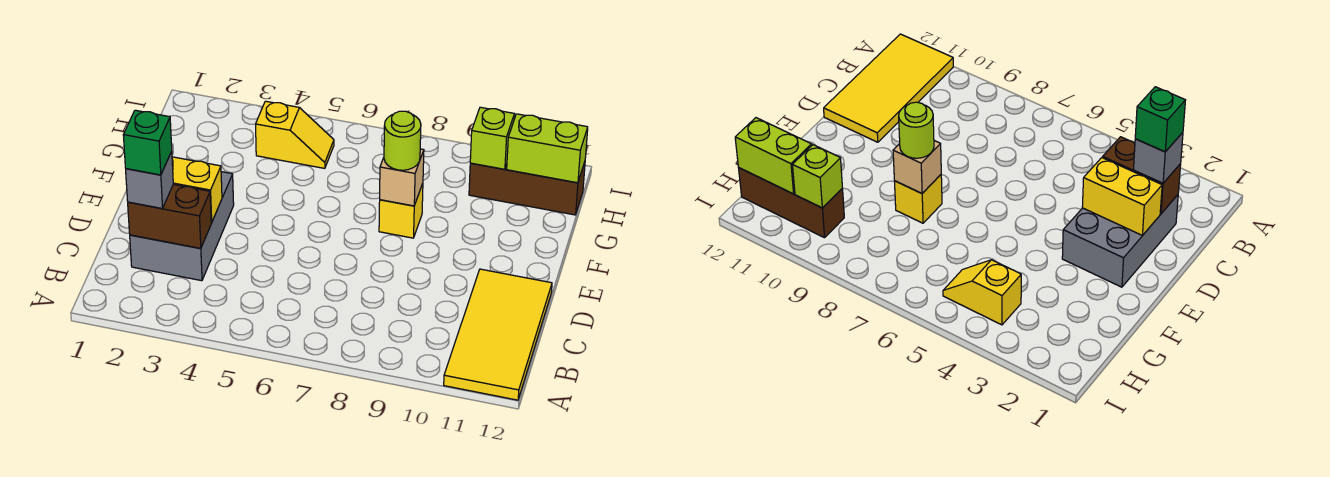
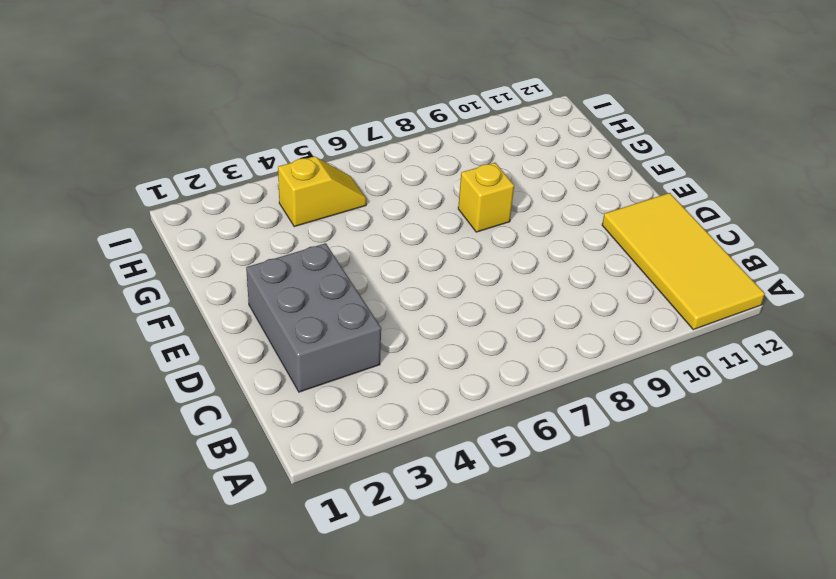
none -> brown 1x3 brick [469,162,585,215]
none -> brown 1x2 brick [128,184,212,248]
none -> yellow 1x2 brick [172,157,222,222]

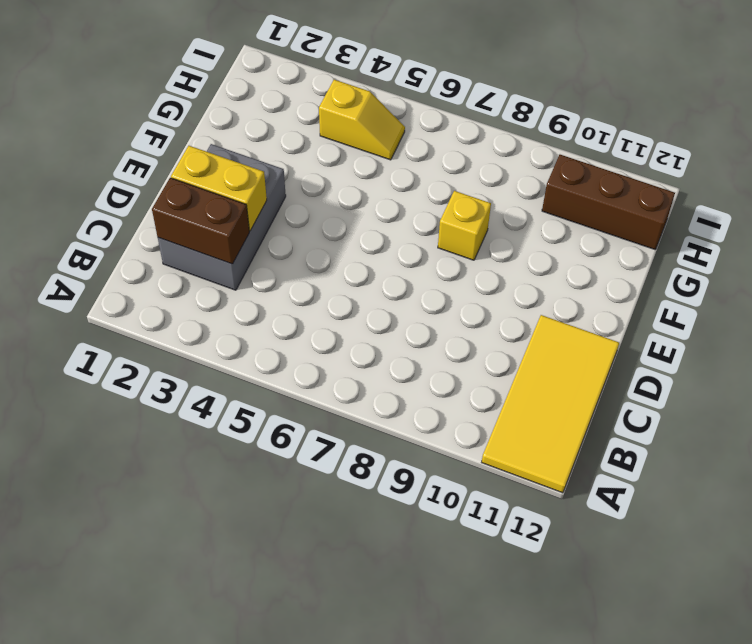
none -> tan 1x1 brick [380,149,424,206]
none -> lime 1x1 brick [470,107,514,169]
none -> lime 1x2 brick [507,114,588,183]

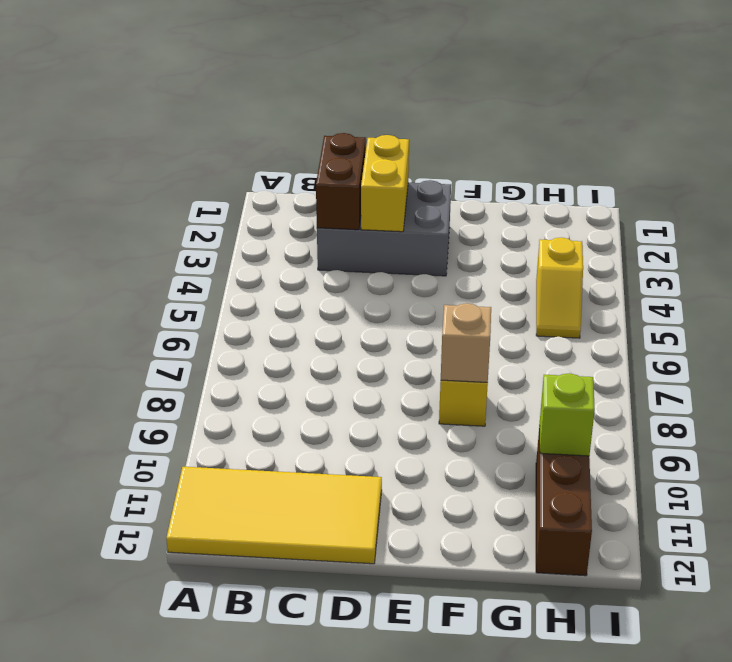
none -> lime 1x2 brick [507,114,588,183]
none -> grey 1x1 brick [126,152,173,208]
none -> lime 1x1 round brick [384,111,421,170]

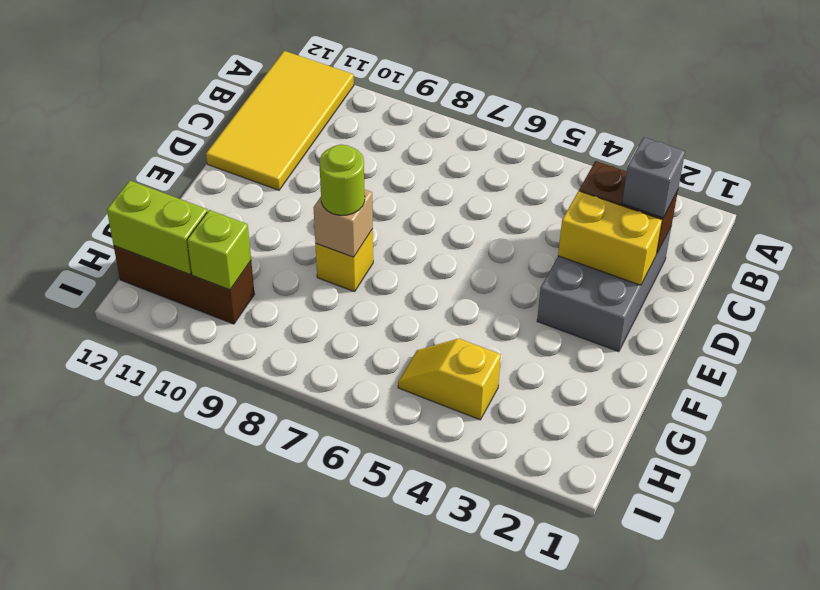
none -> green 1x1 brick [123,110,172,175]

